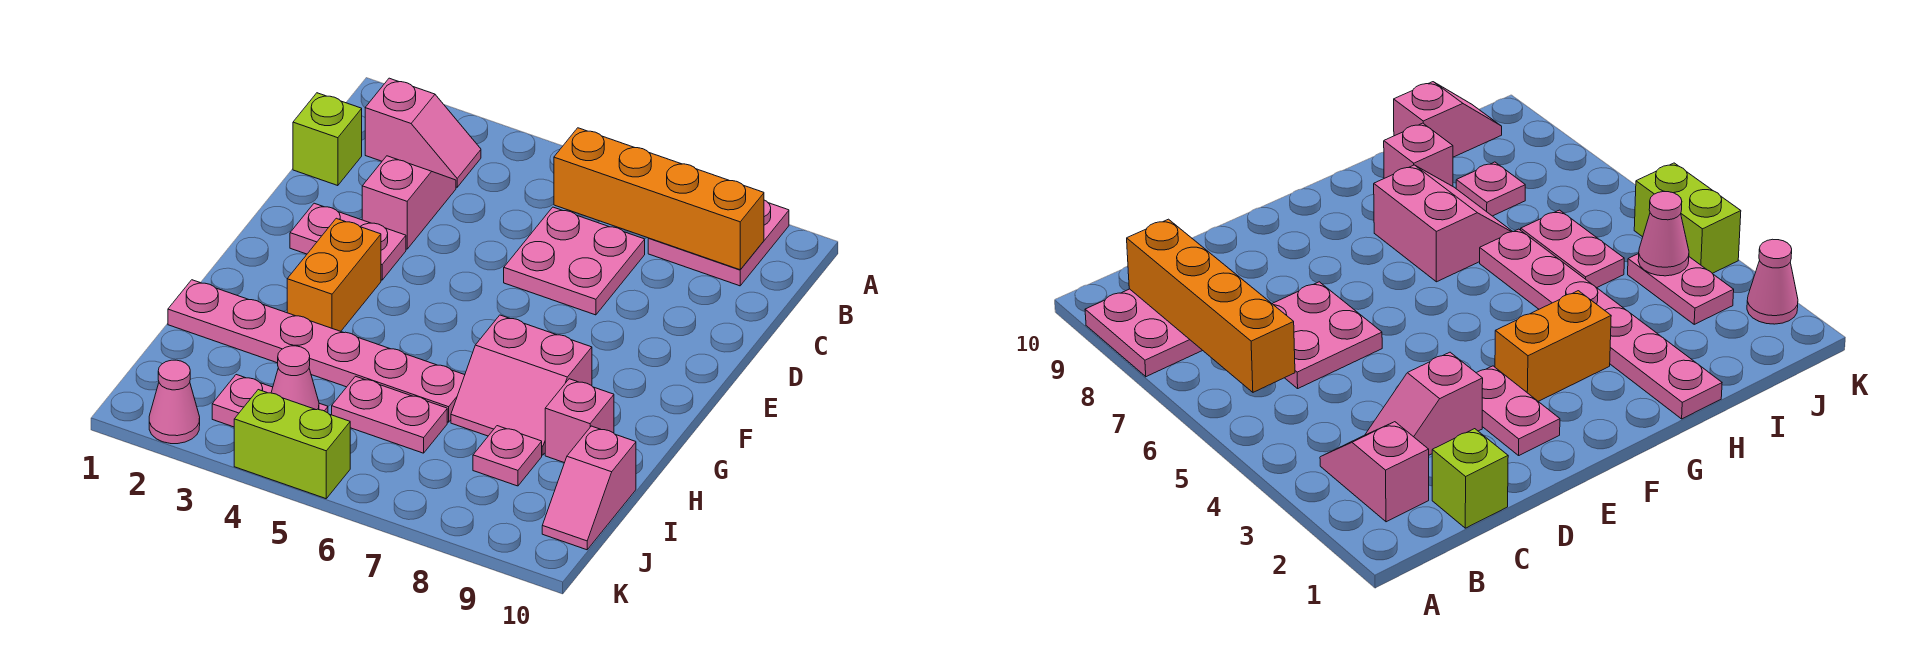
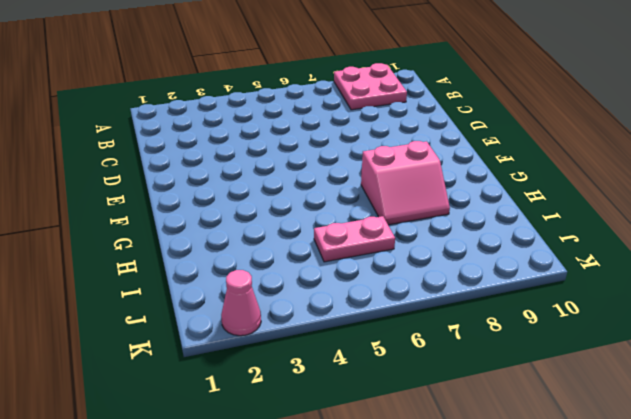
none -> pink 1x2 slope [365,78,481,187]
none -> lime 1x1 brick [293,93,362,186]
none -> pink 1x2 slope [362,156,456,249]

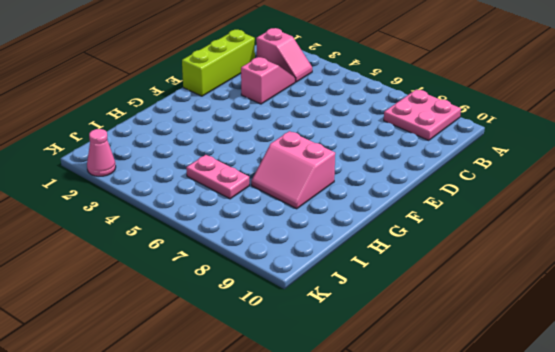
lime 1x3 brick [182,30,255,96] -> lime 1x1 brick [293,93,362,186]
none -> pink 2x2 plate [504,207,645,315]
none -> pink 1x2 plate [290,203,406,280]
none -> orange 1x2 brick [287,218,381,331]

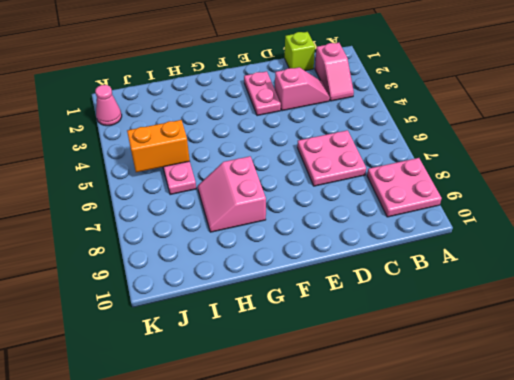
orange 1x2 brick [127,120,190,172] -> orange 1x2 brick moved to [287,218,381,331]
none -> pink 1x6 plate [168,280,465,422]
none -> pink 1x1 brick [545,379,614,463]
none -> pink 1x1 plate [473,426,542,486]

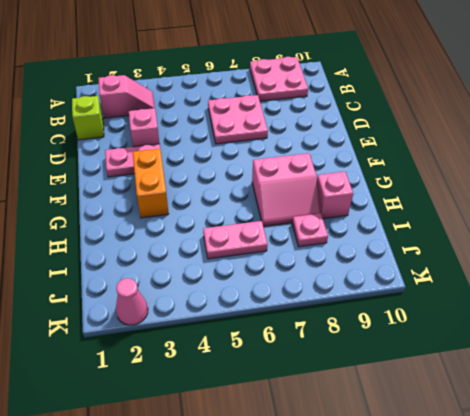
none -> pink 1x6 plate [168,280,465,422]
none -> pink 1x2 slope [542,426,636,550]
none -> pink 1x2 plate [212,375,328,427]

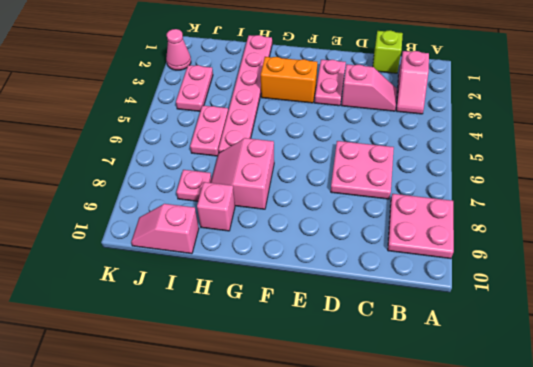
none -> lime 1x2 brick [234,390,350,499]
none -> orange 1x4 brick [554,128,764,270]
none -> pink 1x1 cone [271,346,319,410]

